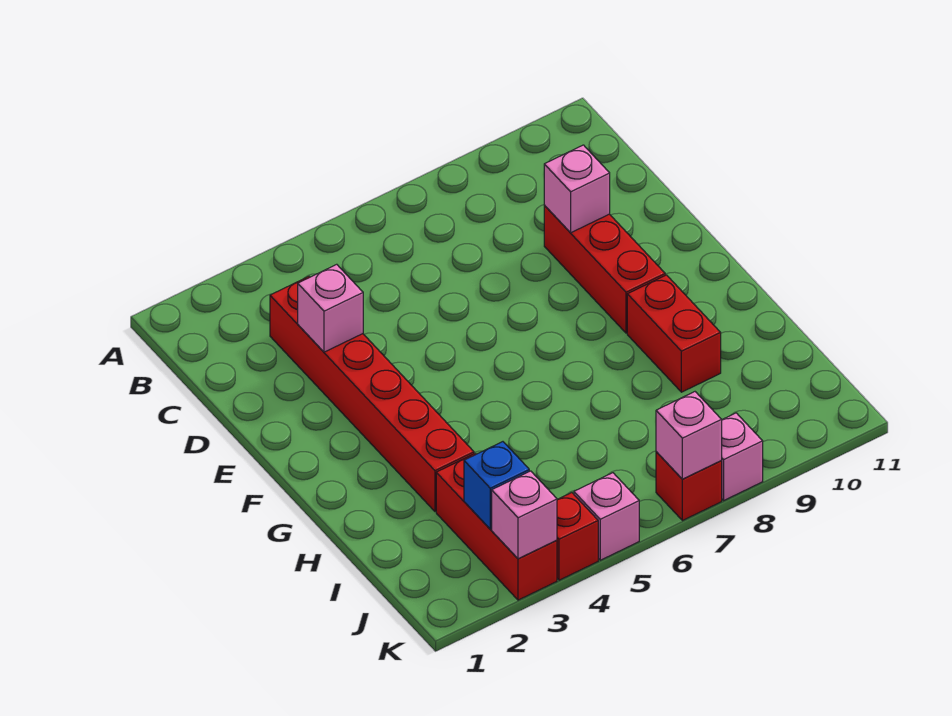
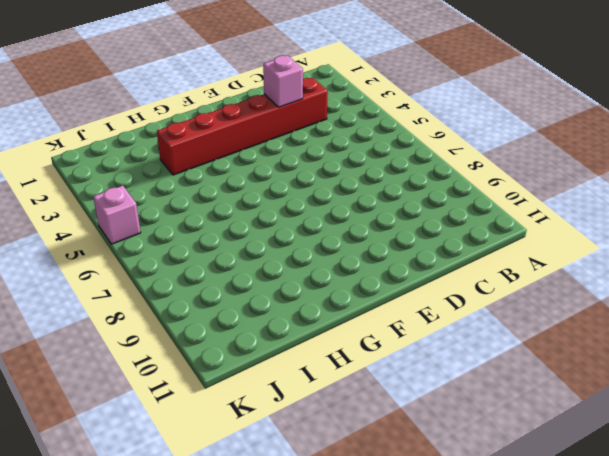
none -> red 1x3 brick [544,205,665,333]
none -> red 1x2 brick [627,275,721,392]
none -> red 1x3 brick [436,453,557,600]

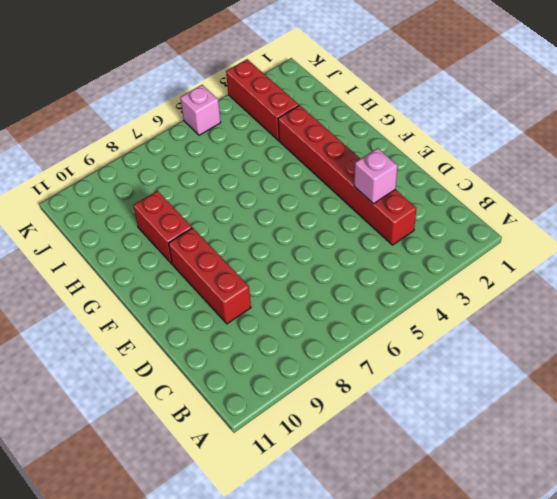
none -> red 1x1 brick [557,493,598,580]
none -> red 1x1 brick [656,452,722,521]
none -> pink 1x1 brick [721,413,763,500]

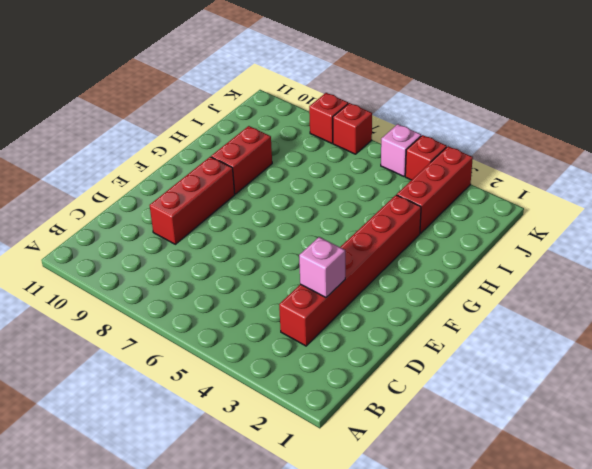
red 1x1 brick [309,93,348,143] -> pink 1x1 brick [721,413,763,500]
none -> pink 1x1 brick [544,145,610,233]
none -> blue 1x1 brick [464,442,529,529]
none -> pink 1x1 brick [492,471,557,559]

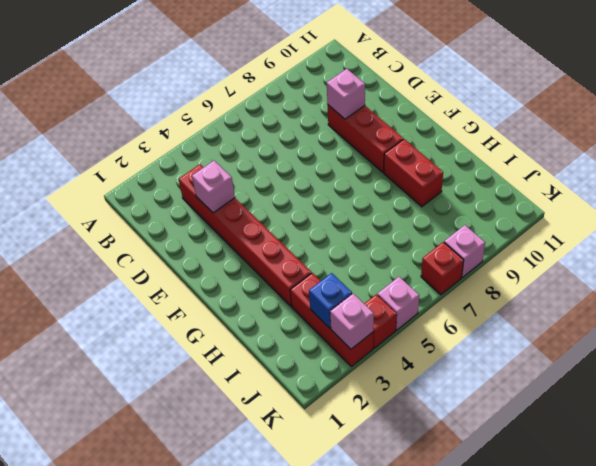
none -> pink 1x1 brick [656,392,722,479]

